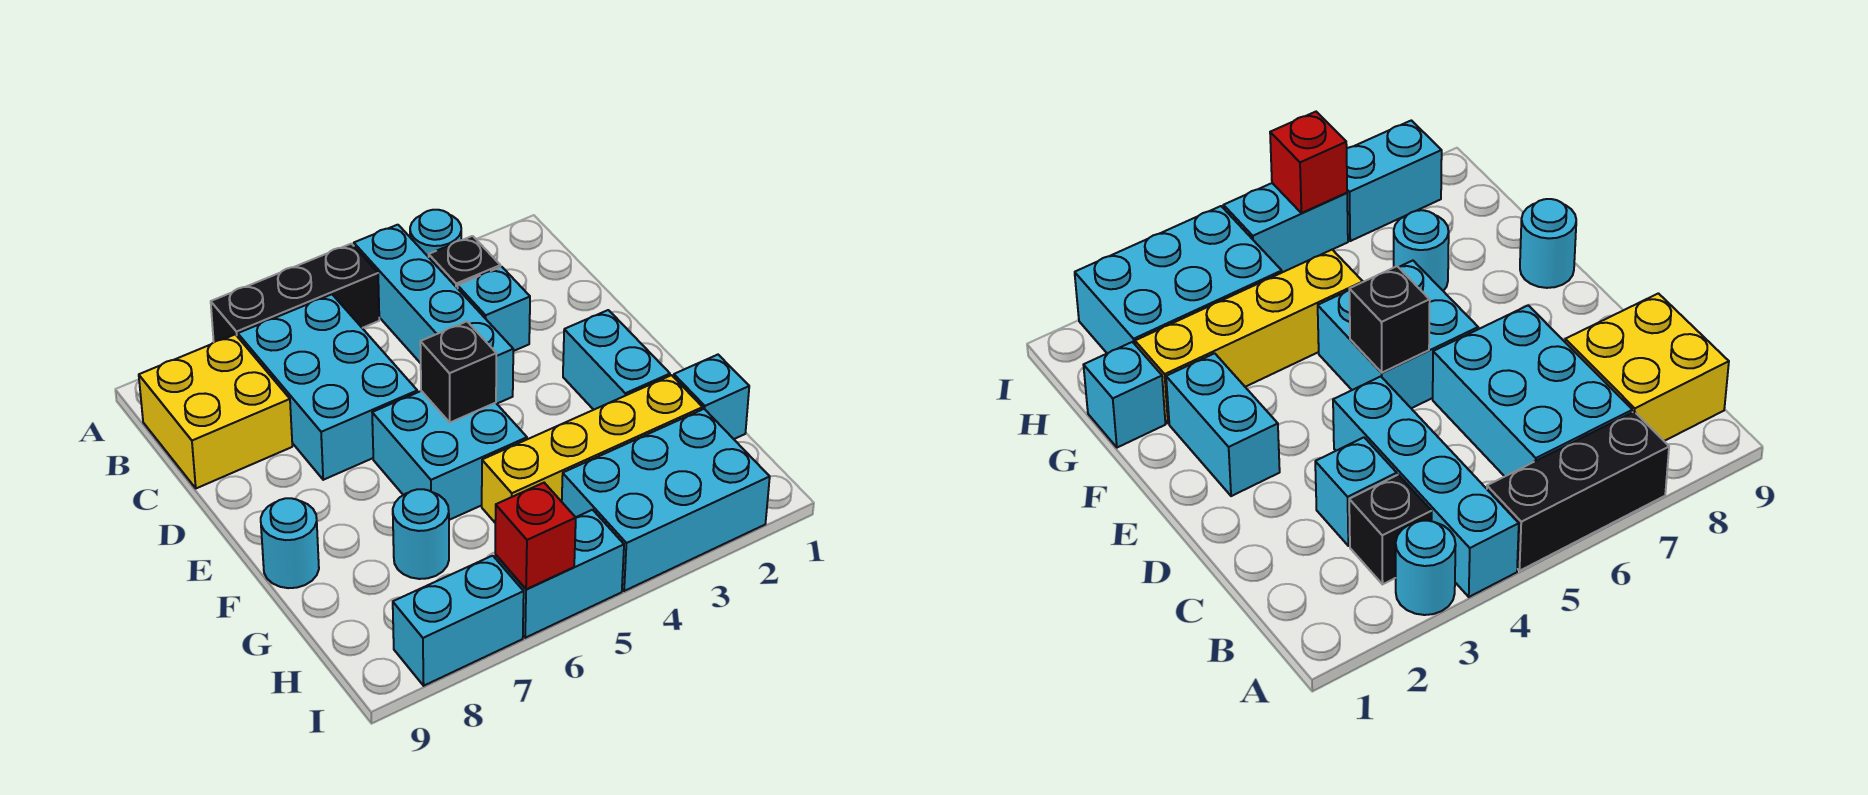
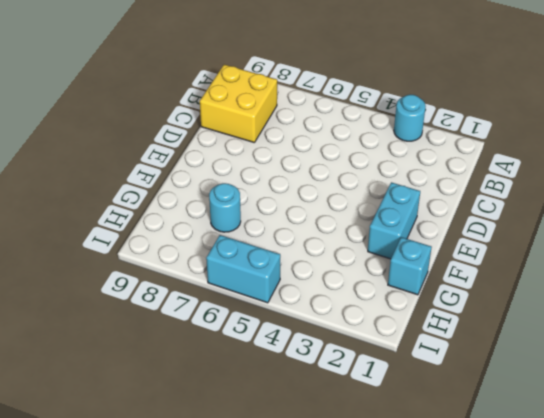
none -> cyan 1x4 brick [354,225,513,403]
none -> black 1x3 brick [211,244,379,342]
none -> black 1x1 brick [429,236,500,289]

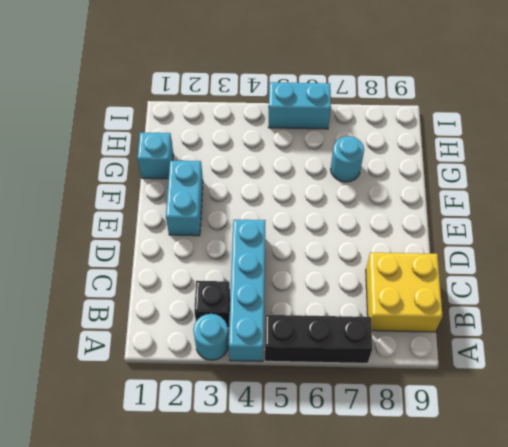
none -> cyan 2x3 brick [238,294,417,480]
none -> cyan 1x1 brick [458,267,530,351]
none -> cyan 2x2 brick [372,391,527,520]

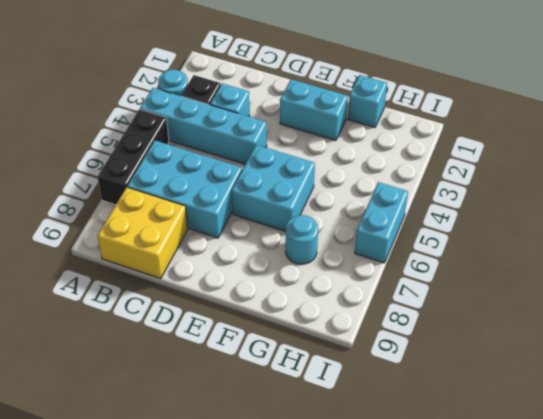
none -> cyan 1x1 round brick [261,498,319,588]
none -> yellow 1x4 brick [482,375,703,522]
none -> cyan 2x3 brick [562,409,770,591]

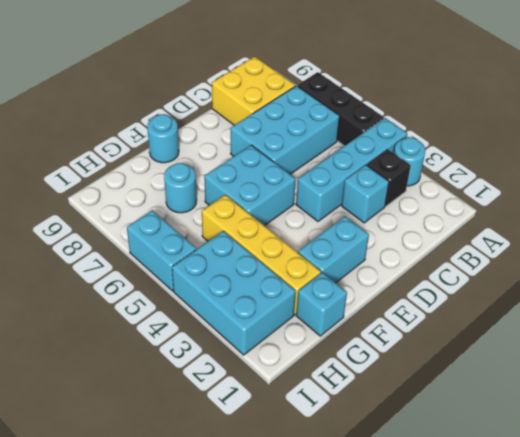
none -> cyan 1x2 brick [393,556,524,686]
none -> black 1x1 brick [420,321,496,422]
none -> red 1x1 brick [495,483,576,589]

